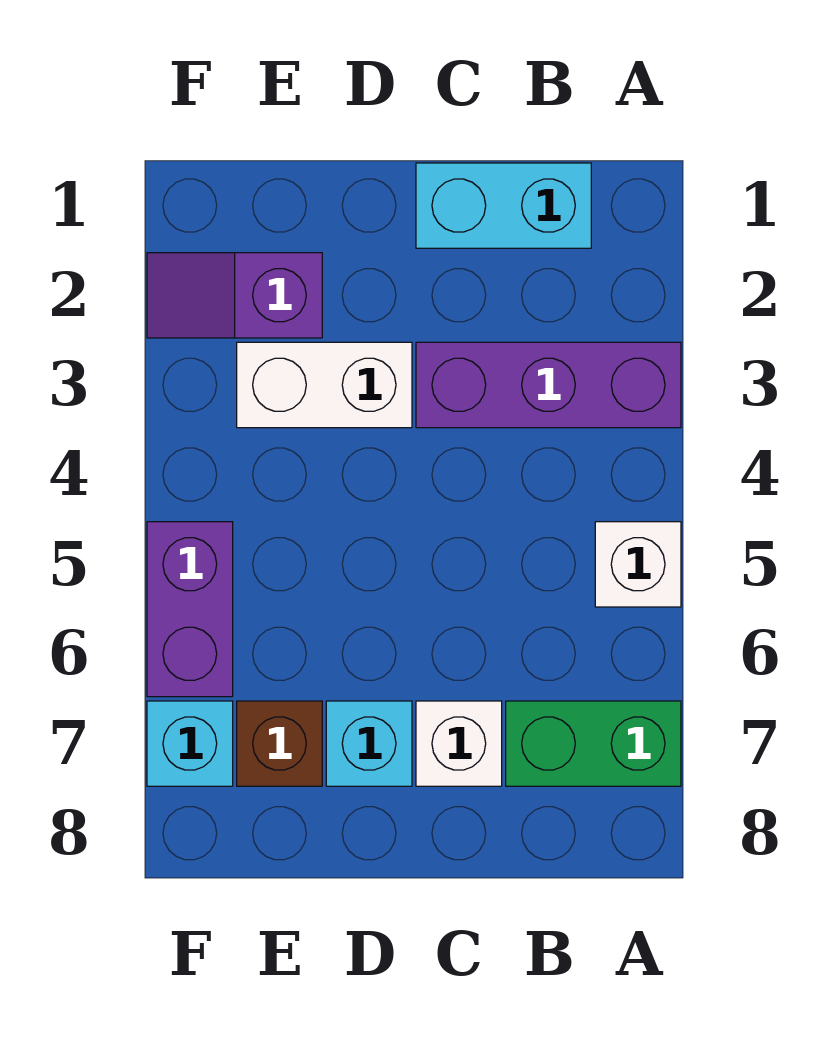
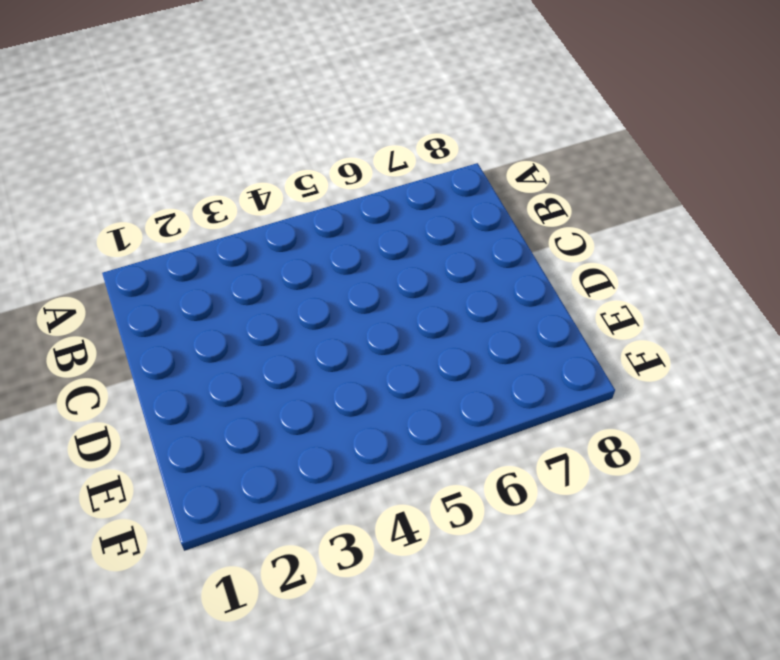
none -> purple 1x3 brick [416,342,681,428]
none -> white 1x1 brick [595,522,681,607]

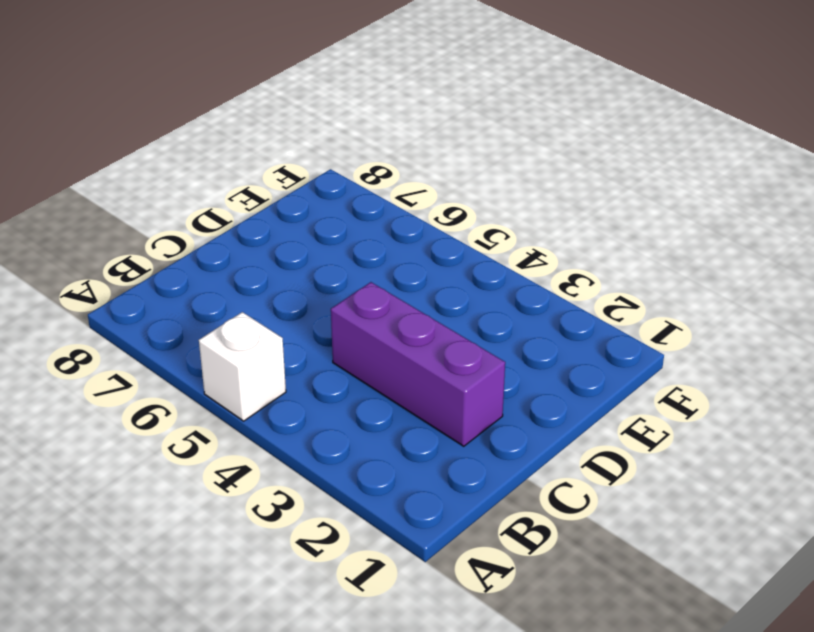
purple 1x3 brick [331,282,505,446] -> purple 1x3 brick turned to [416,342,681,428]
none -> green 1x2 brick [506,701,681,786]
none -> cyan 1x2 brick [416,163,591,248]

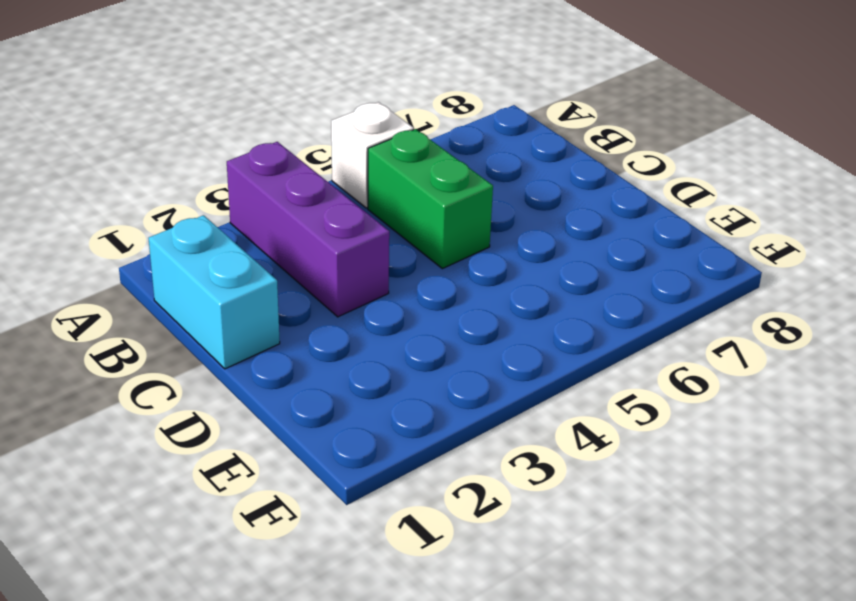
green 1x2 brick [368,129,493,269] -> green 1x2 brick moved to [506,701,681,786]
none -> white 1x1 brick [416,701,502,786]
none -> white 1x2 brick [237,342,412,428]

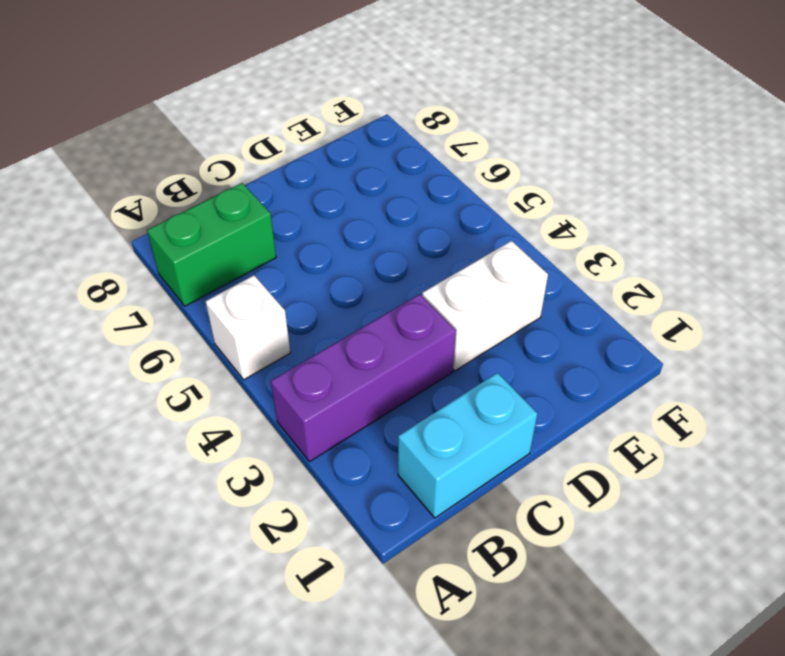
none -> white 1x1 brick [416,701,502,786]
none -> cyan 1x1 brick [326,701,412,786]

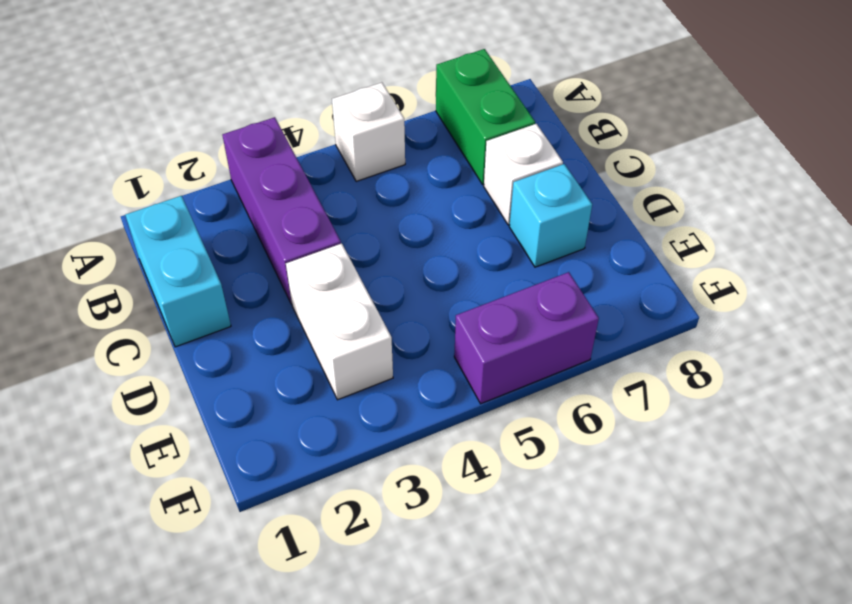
none -> purple 1x2 slope [147,253,322,338]
none -> brown 1x1 brick [237,701,322,786]

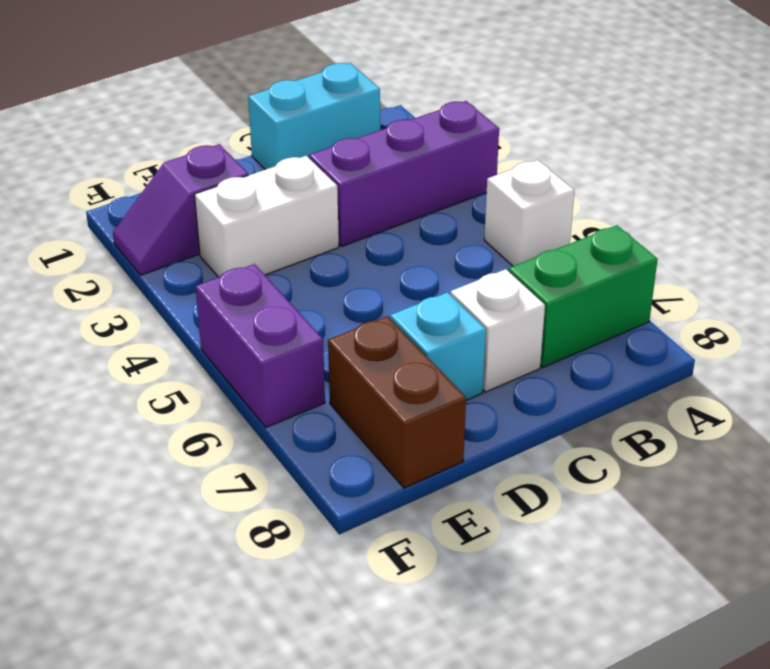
brown 1x2 brick [328,316,466,488] -> brown 1x1 brick [237,701,322,786]
none -> cyan 1x1 brick [147,701,233,786]

